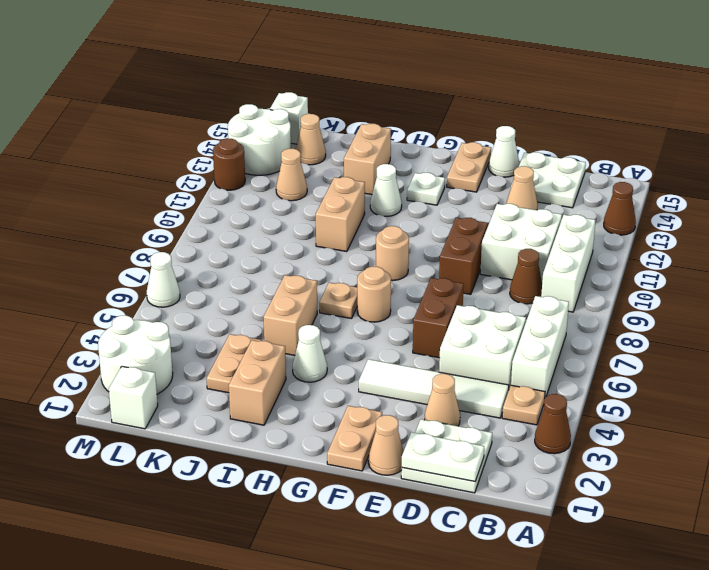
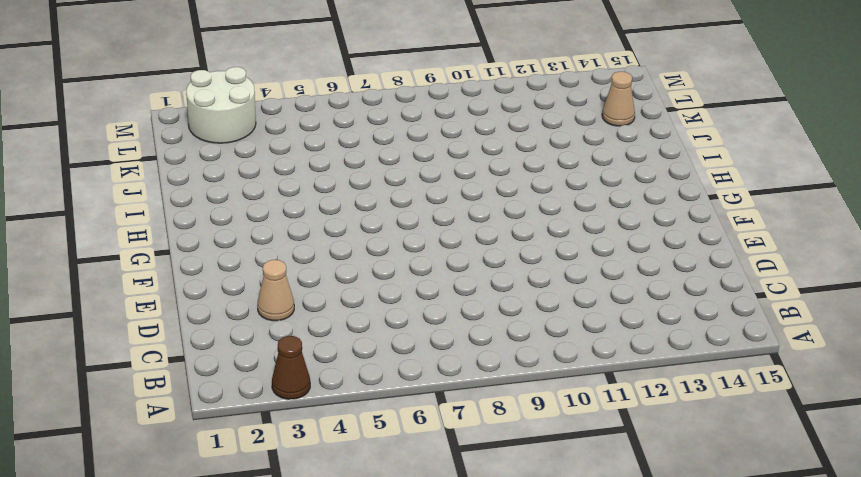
none -> brown 1x1 cone [604,182,636,235]
none -> tan 1x1 plate [502,385,545,425]
none -> white 1x3 brick [511,296,569,398]
none -> white 1x3 brick [541,215,595,312]

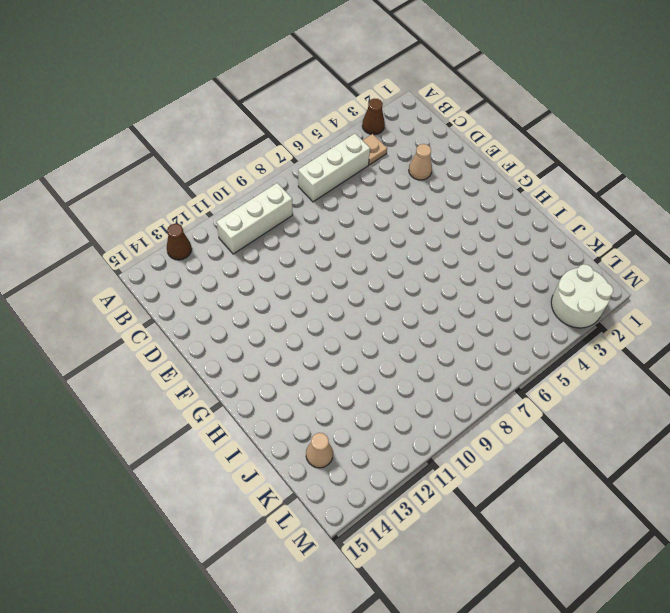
none -> white 2x2 plate [401,419,492,493]
none -> white 1x4 tile [359,359,509,418]
none -> white 2x2 brick [439,305,526,389]
none -> brown 1x1 cone [510,249,542,304]

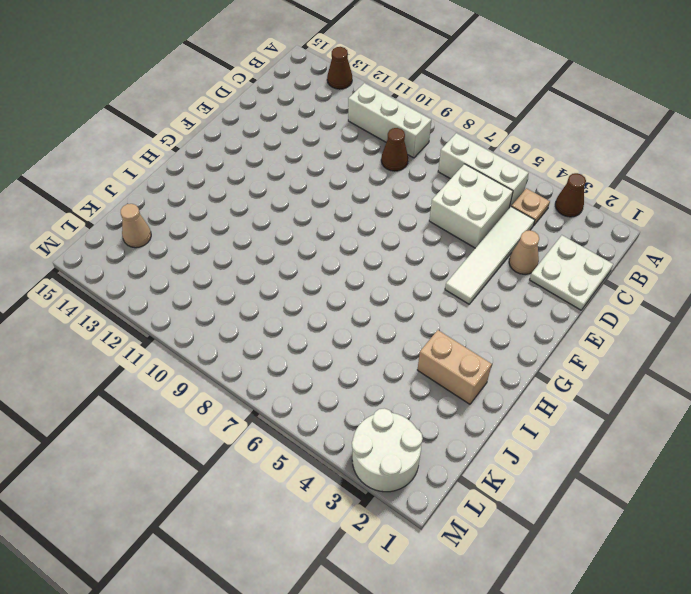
none -> white 2x2 brick [480,204,562,280]
none -> white 2x2 plate [511,152,586,208]
none -> tan 1x1 cone [507,166,538,210]
none -> tan 1x1 cone [368,415,404,475]

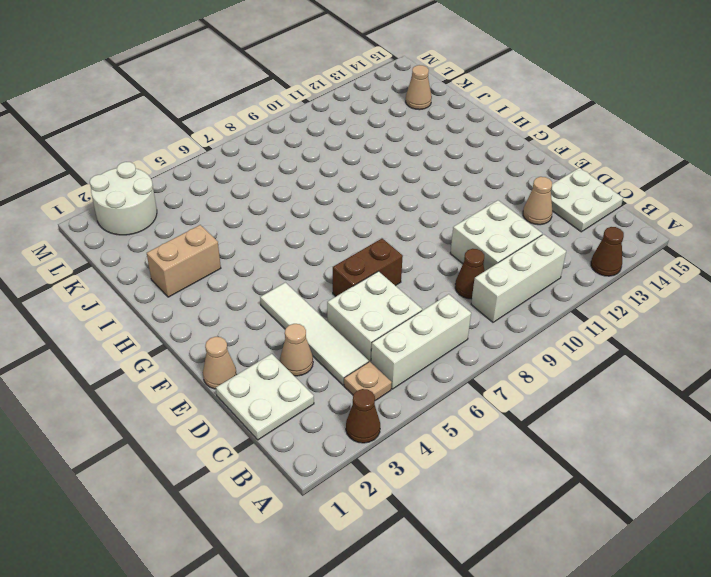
none -> brown 1x2 brick [439,218,488,294]
none -> white 1x1 cone [489,126,519,177]
none -> tan 1x2 plate [327,406,382,471]
none -> tan 1x2 plate [447,142,491,192]

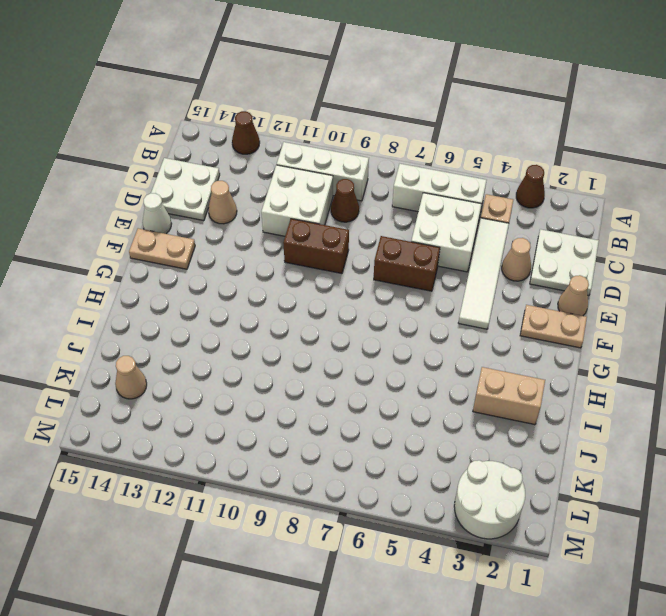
none -> tan 1x1 round brick [357,267,391,322]
none -> tan 1x1 round brick [376,226,409,281]
none -> white 1x1 plate [407,173,445,205]
none -> white 1x1 cone [292,325,327,382]

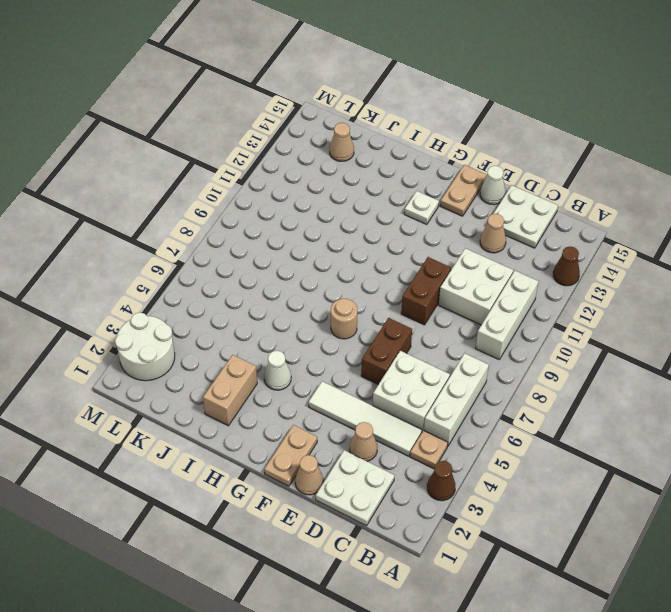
none -> brown 1x1 cone [510,249,542,304]
none -> tan 1x1 round brick [376,226,409,281]
none -> tan 1x1 plate [319,283,357,319]
none -> white 1x1 cone [370,164,402,216]

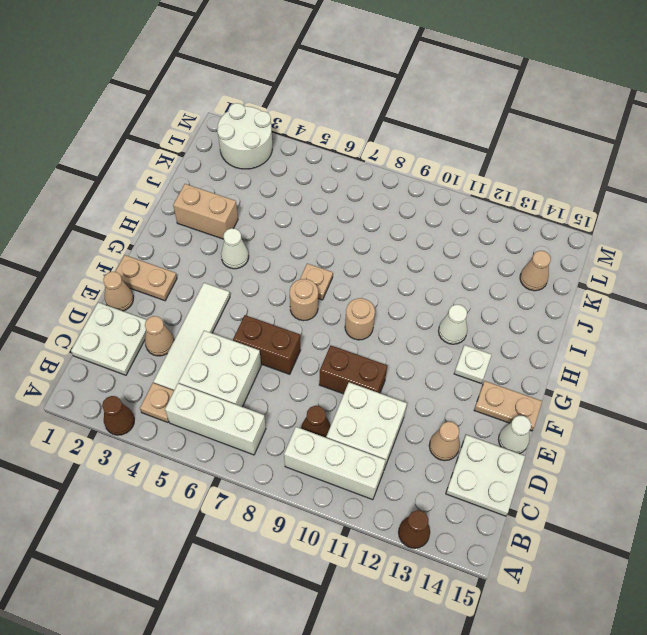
none -> tan 1x2 brick [264,275,317,355]
none -> tan 1x2 brick [316,177,365,252]
none -> tan 1x2 brick [344,124,391,195]
none -> tan 1x2 plate [207,334,262,393]

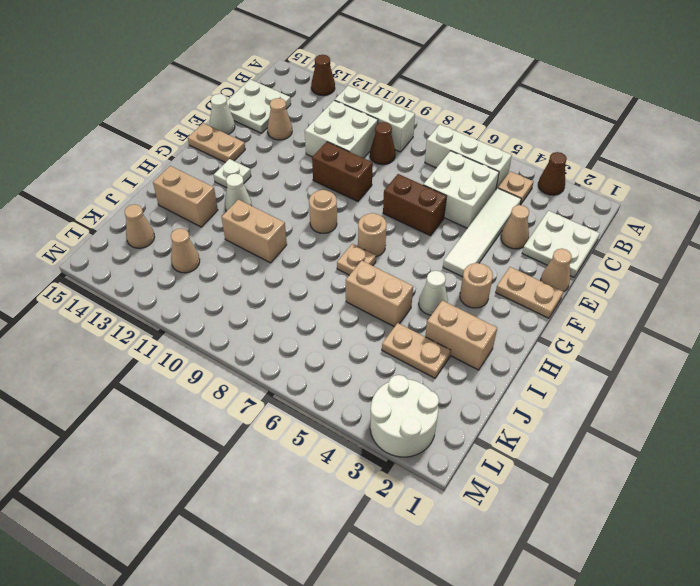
tan 1x1 round brick [460,263,493,308] -> none
none -> white 1x1 brick [109,366,158,429]
none -> white 2x2 round brick [228,104,291,175]
none -> white 1x1 brick [270,92,308,144]
none -> white 1x1 cone [147,252,180,307]

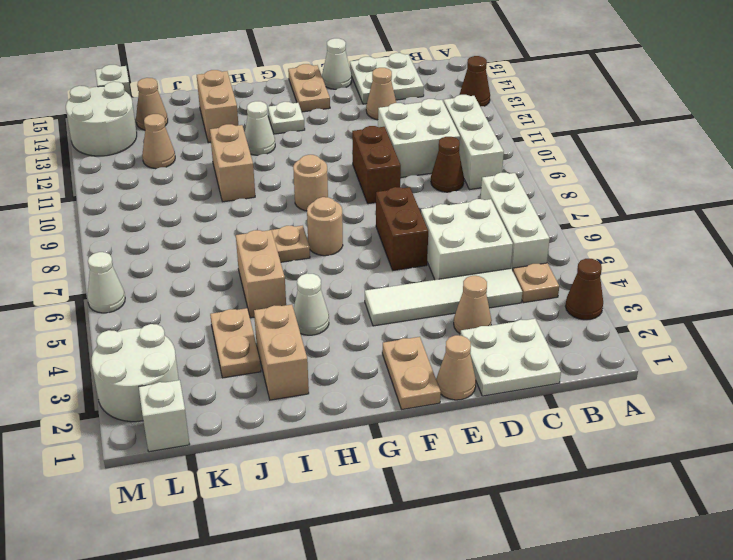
none -> brown 1x1 round brick [213,139,245,190]
none -> white 1x2 plate [402,432,484,481]

